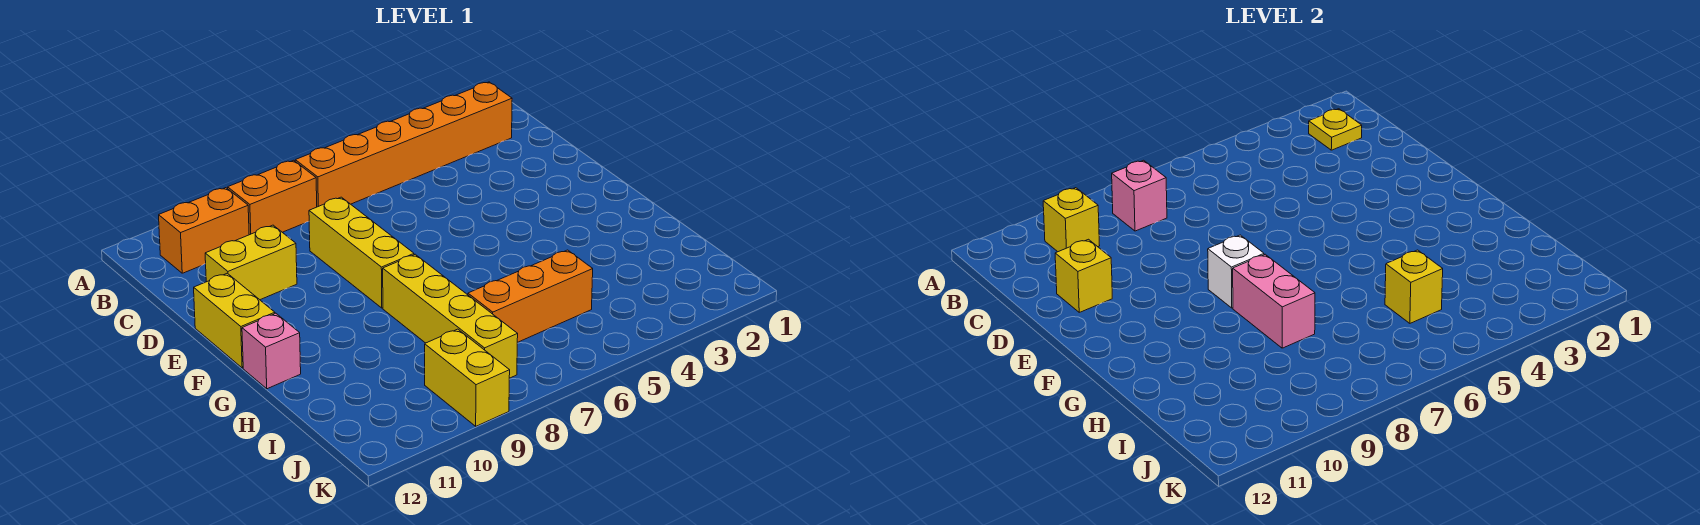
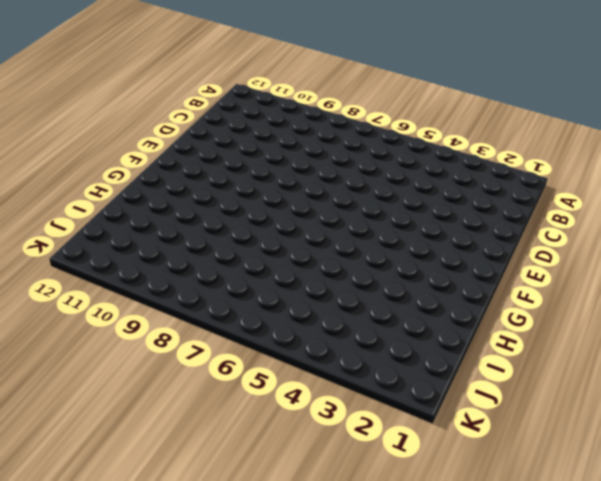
none -> orange 1x6 brick [295,82,512,207]
none -> orange 1x2 brick [228,160,317,235]
none -> orange 1x2 brick [159,188,249,273]

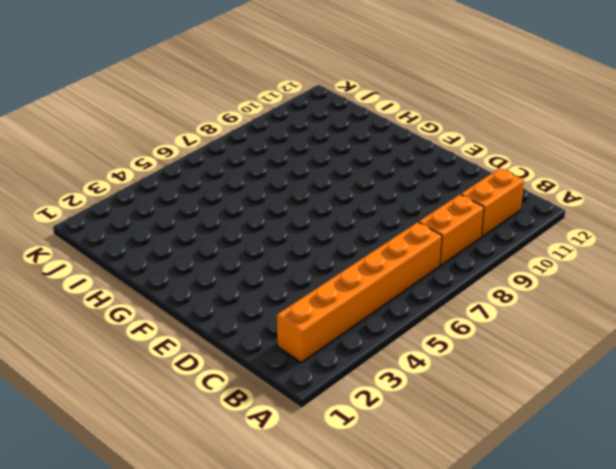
none -> yellow 1x3 brick [309,197,414,308]
none -> yellow 1x2 brick [205,225,297,300]
none -> yellow 1x2 brick [194,273,275,368]

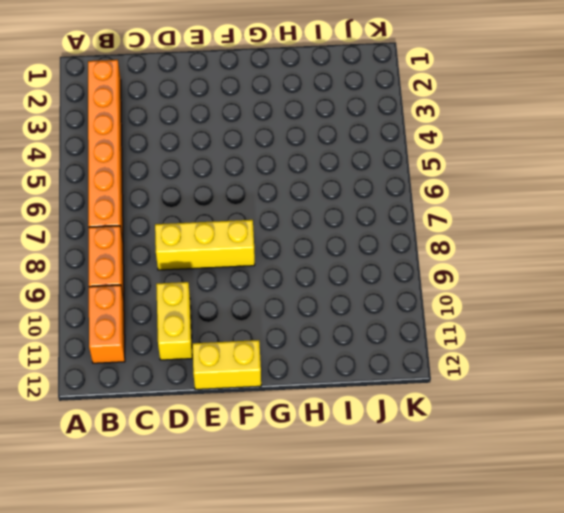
none -> yellow 1x4 brick [383,254,518,378]
none -> pink 1x1 brick [242,313,301,389]
none -> orange 1x3 brick [468,250,593,342]

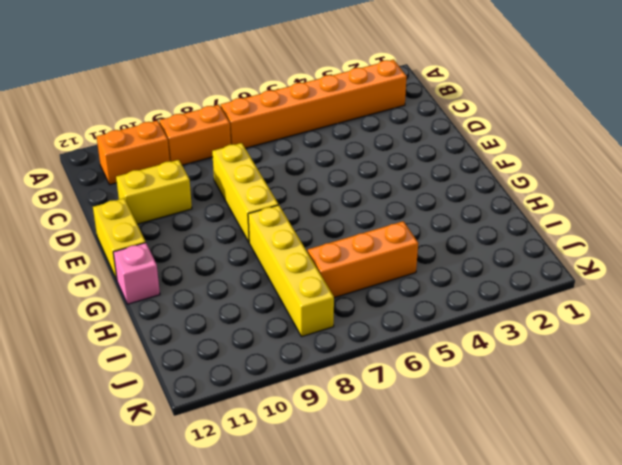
none -> yellow 1x2 brick [425,329,510,426]
none -> yellow 1x1 plate [1309,109,1362,150]
none -> pink 1x1 brick [1112,160,1167,231]

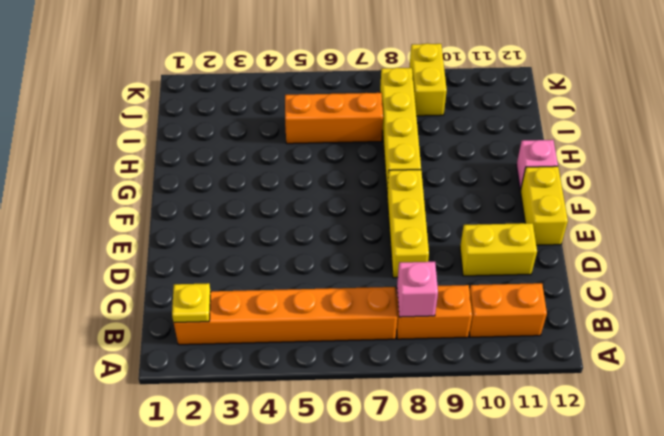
none -> yellow 1x1 brick [1043,188,1100,252]
none -> yellow 1x1 brick [1055,239,1112,312]
none -> white 1x1 brick [1208,235,1264,308]

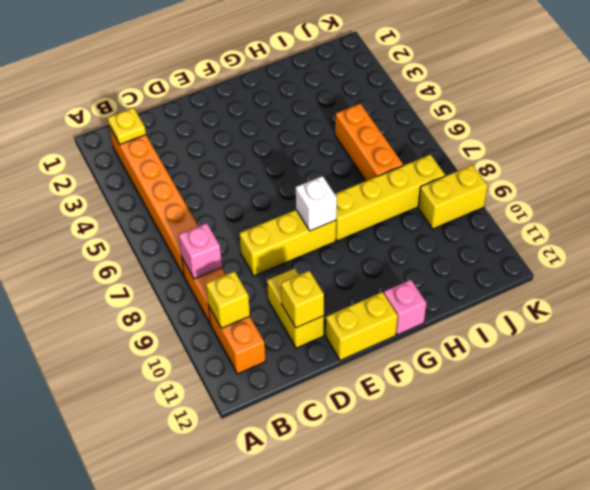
none -> pink 1x2 brick [1233,254,1315,348]
none -> yellow 1x1 brick [1385,250,1443,323]

